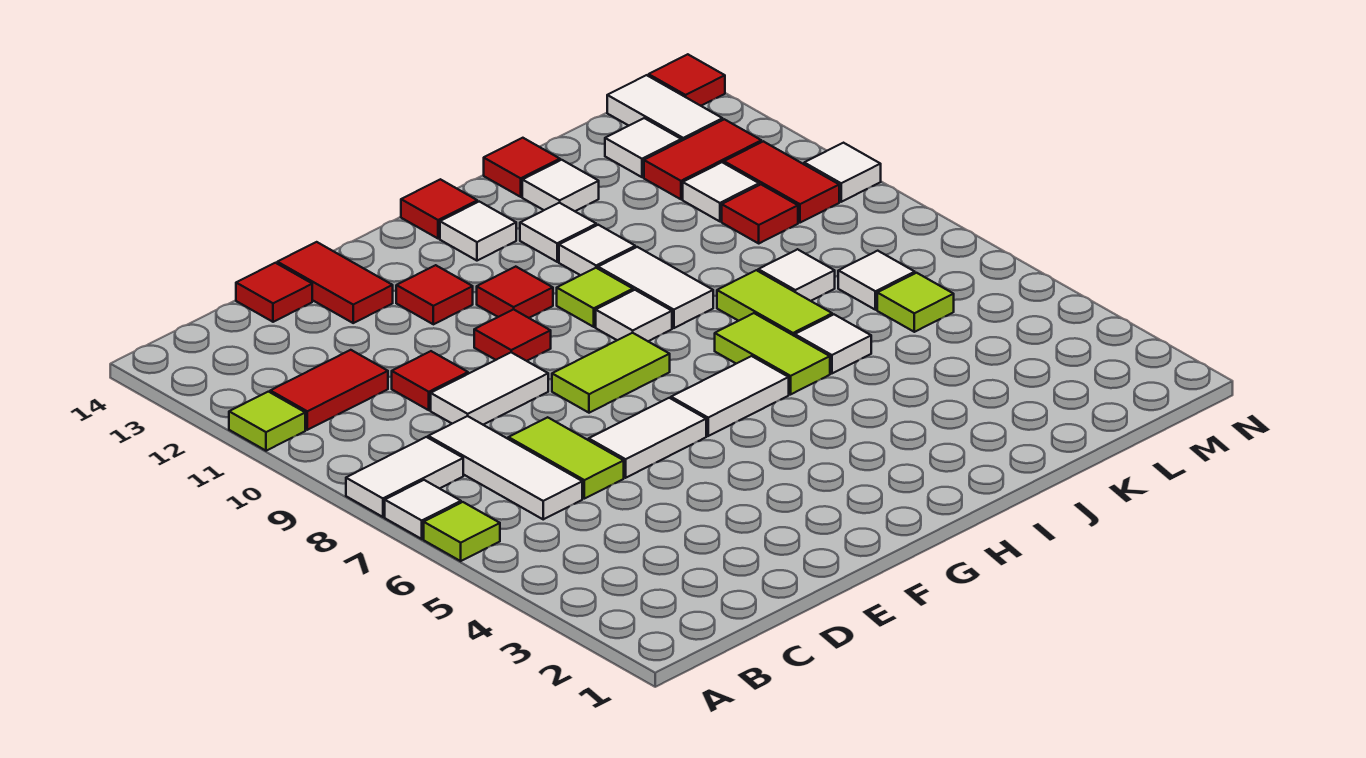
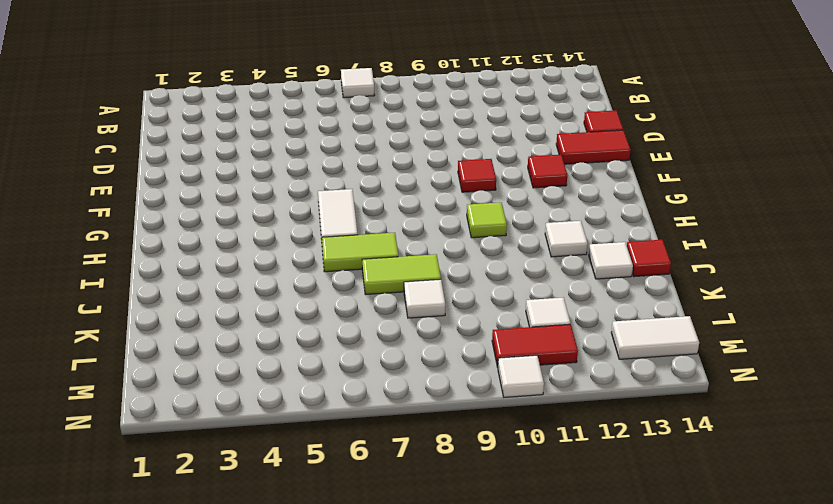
none -> lime 1x1 tile [424,502,500,561]
none -> white 1x2 tile [346,437,463,517]
none -> lime 1x1 tile [229,392,305,451]
none -> red 1x2 tile [270,350,388,430]

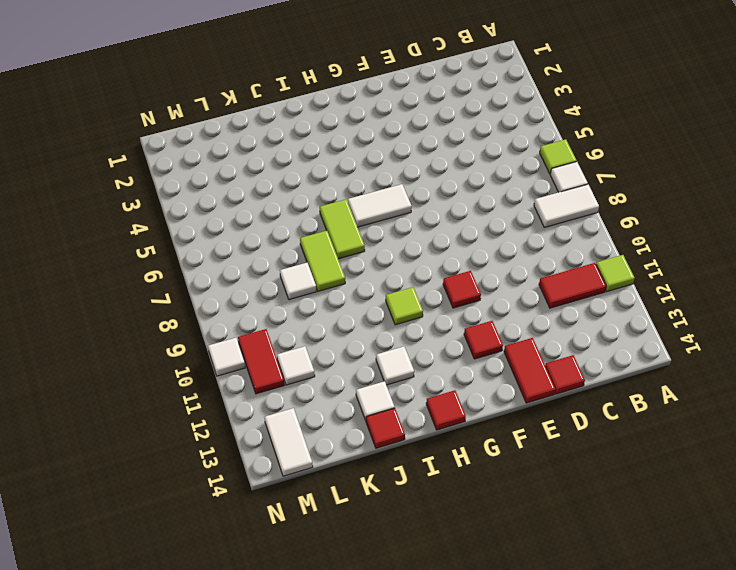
none -> white 1x3 tile [428,416,582,519]
none -> lime 1x2 tile [508,417,624,499]
none -> white 1x2 tile [431,352,548,425]
none -> red 1x1 tile [392,351,468,410]

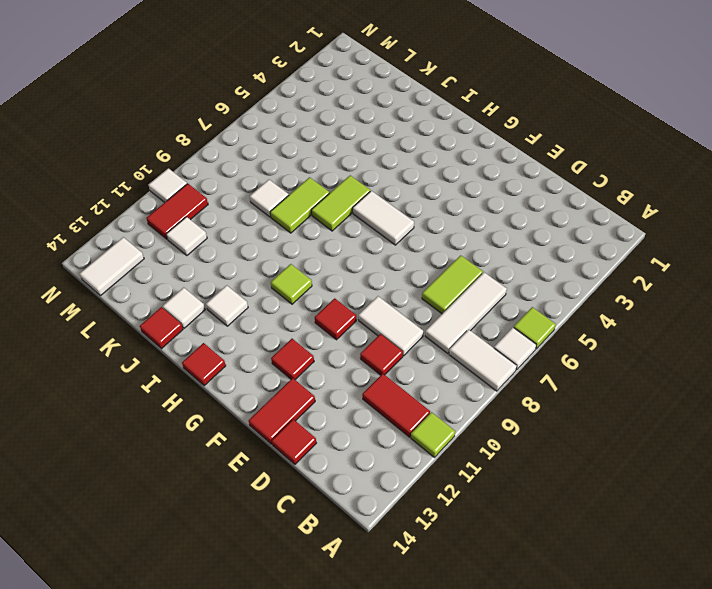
none -> white 1x2 tile [589,398,706,478]
none -> lime 1x2 tile [552,333,670,413]
none -> red 1x1 tile [477,267,553,318]
none -> white 1x1 tile [596,290,672,341]

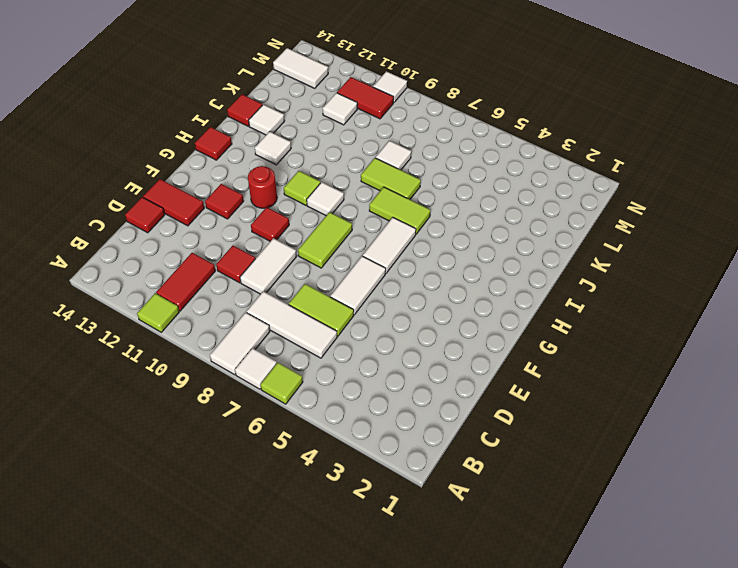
red 1x1 round brick [248,166,277,208] -> red 1x1 tile [477,267,553,318]
none -> white 1x1 tile [440,202,516,261]
none -> white 1x2 tile [598,247,713,328]
none -> white 1x1 tile [559,225,635,275]
none -> white 1x1 tile [795,315,871,374]

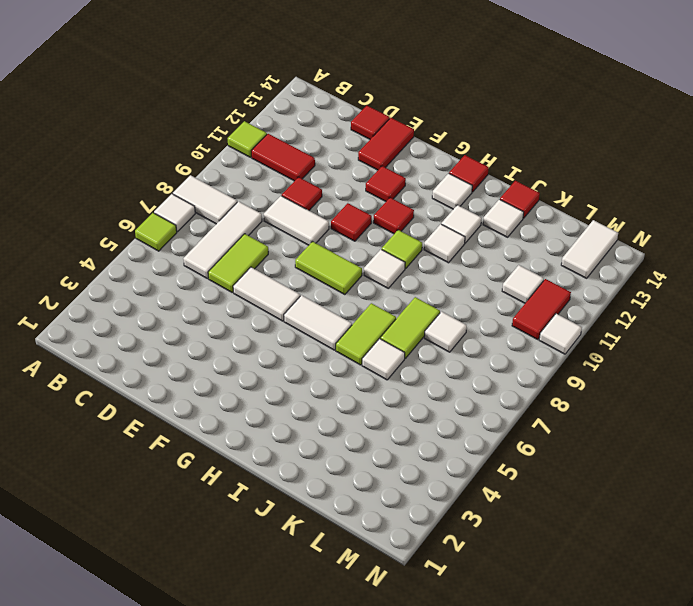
none -> white 1x2 tile [598,247,713,328]
none -> lime 1x1 tile [877,273,954,332]
none -> white 1x1 tile [838,251,915,310]
none -> red 1x1 tile [722,185,798,243]

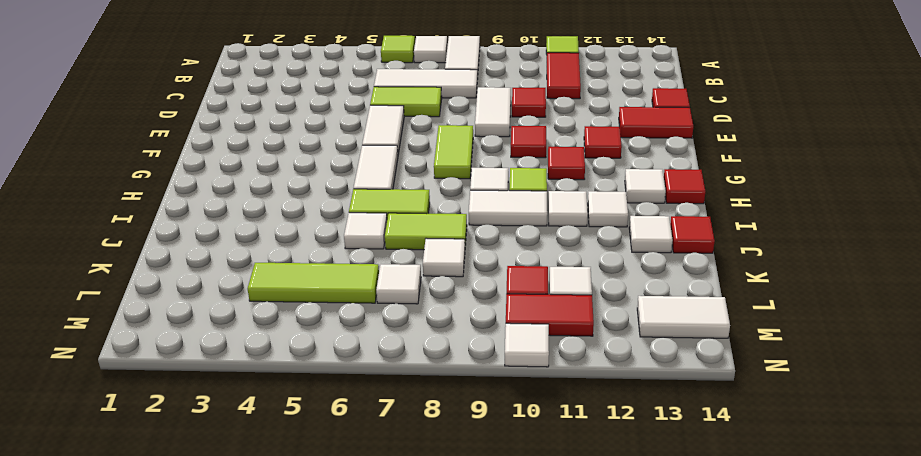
lime 1x3 tile [248,263,379,303] -> lime 1x1 tile [877,273,954,332]
none -> red 1x2 tile [644,119,761,199]
none -> white 1x1 tile [605,118,681,177]
none -> red 1x1 tile [649,54,725,106]

